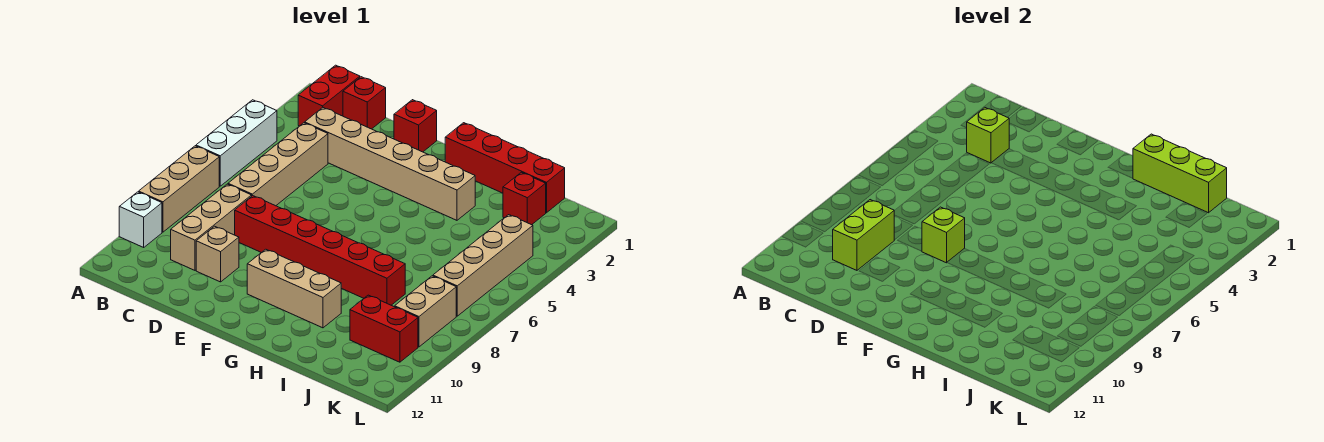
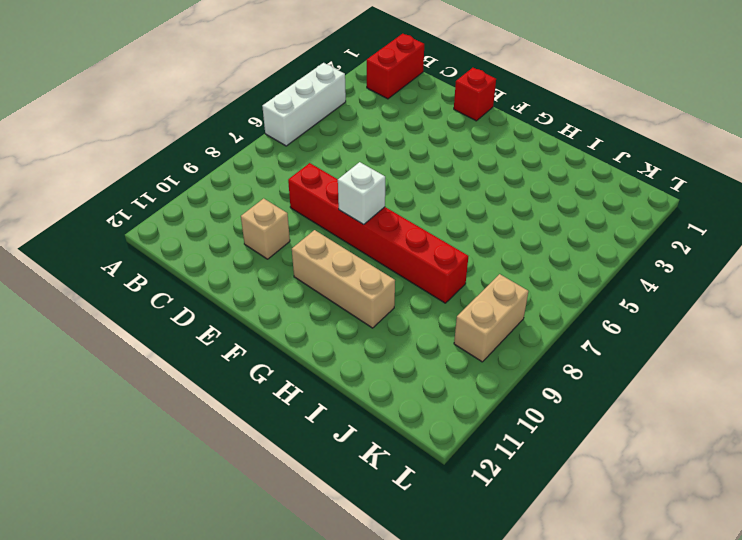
white 1x1 brick [338,162,385,225] -> white 1x1 brick moved to [119,192,162,247]
none -> tan 1x3 brick [139,146,219,232]
none -> red 1x1 brick [343,77,386,129]
none -> tan 1x6 brick [305,108,475,220]

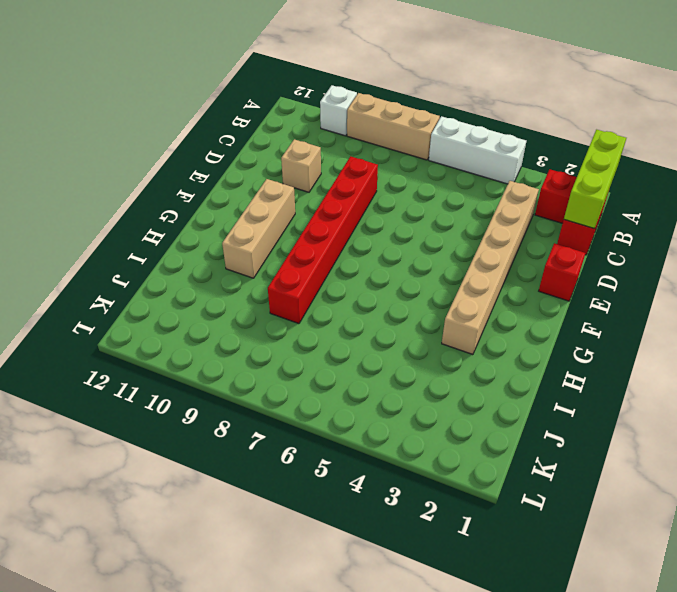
lime 1x3 brick [564,130,626,229] -> lime 1x3 brick moved to [1133,134,1227,213]
none -> tan 1x4 brick [228,123,328,206]
none -> tan 1x3 brick [171,184,252,270]
none -> red 1x4 brick [445,123,565,213]

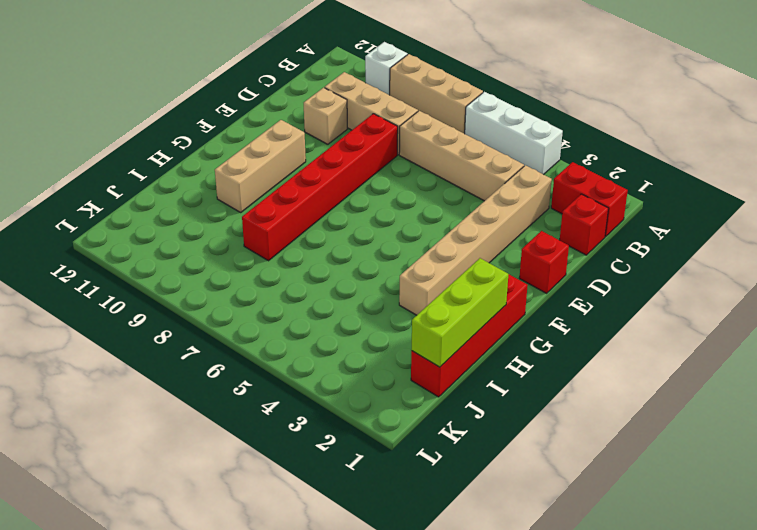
none -> red 1x1 brick [503,172,546,225]
none -> red 1x2 brick [350,295,418,362]
none -> tan 1x4 brick [433,215,533,316]

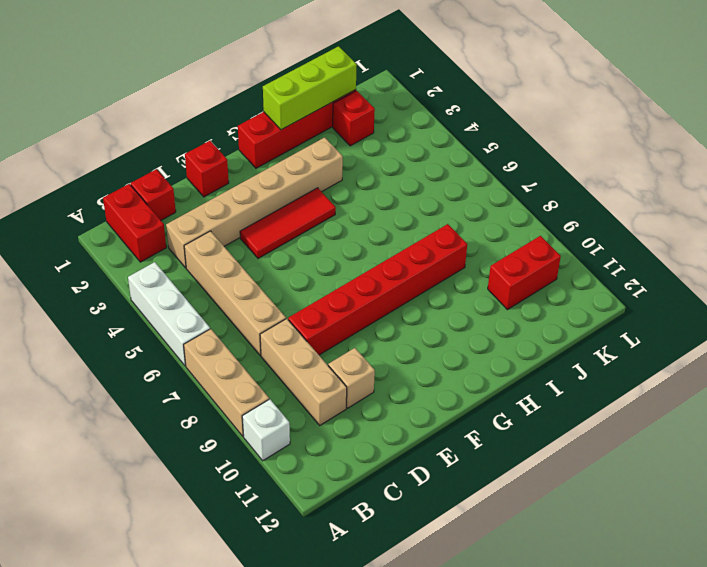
red 1x3 tile [240,188,336,258] -> none
none -> tan 1x3 brick [247,249,341,328]
none -> tan 1x4 brick [433,215,533,316]
none -> tan 1x2 brick [395,276,456,347]

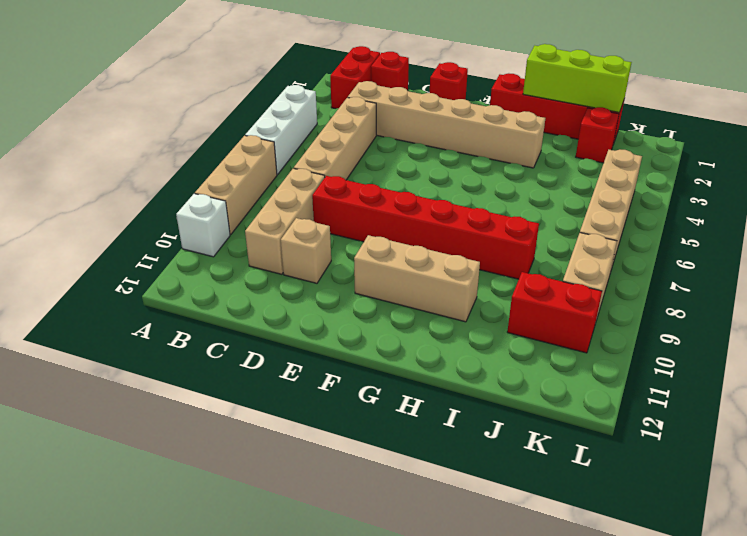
none -> lime 1x1 brick [967,108,1009,163]
none -> lime 1x2 brick [833,200,894,270]
none -> lime 1x1 brick [922,207,965,263]

